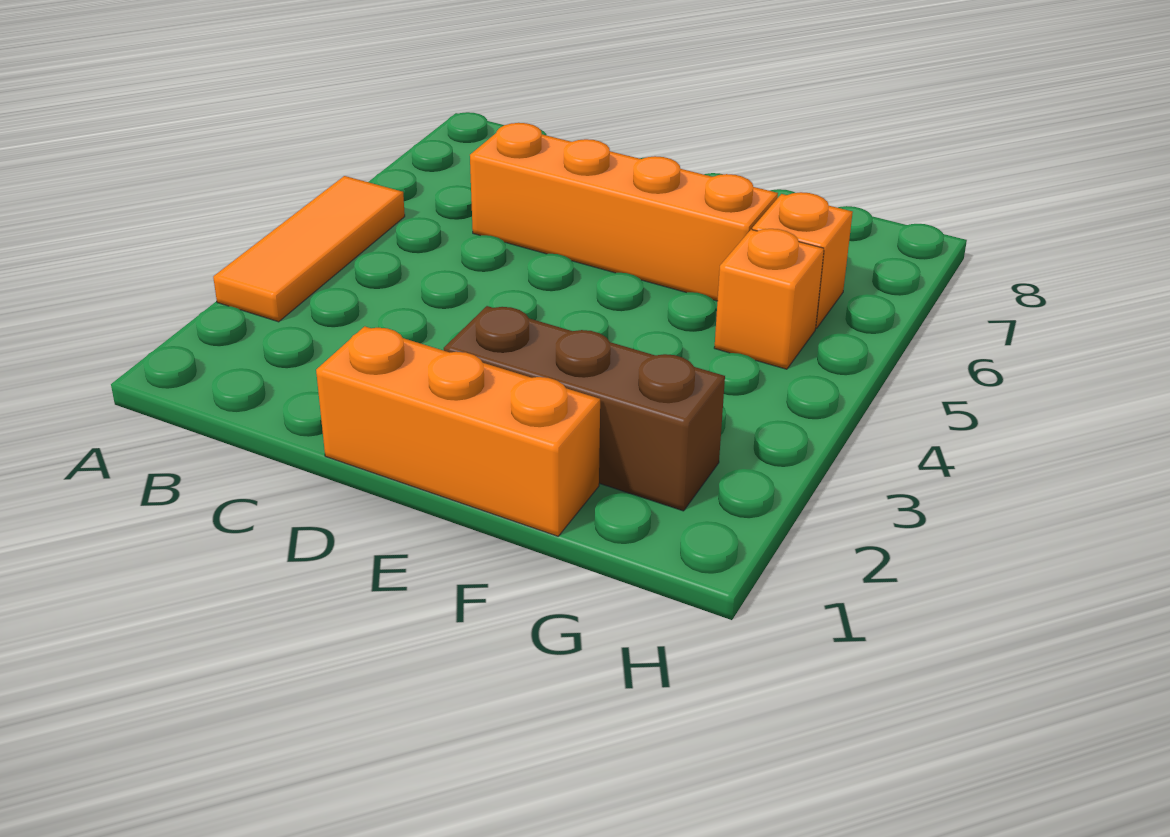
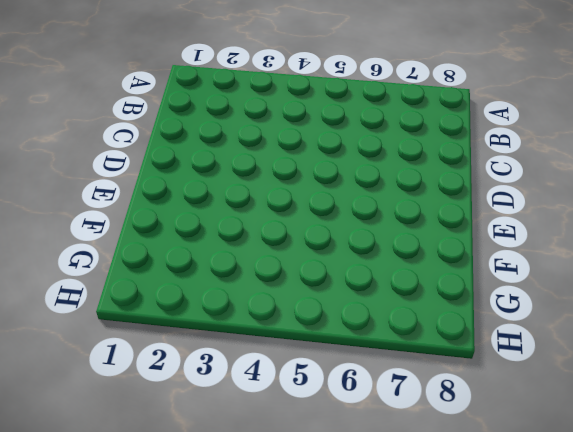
none -> orange 1x3 tile [213,176,405,322]
none -> orange 1x4 brick [470,123,778,301]

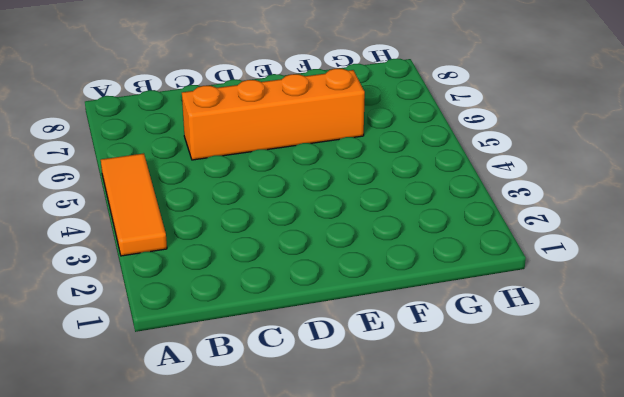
none -> orange 1x3 brick [316,326,600,536]
none -> brown 1x3 brick [444,306,725,511]

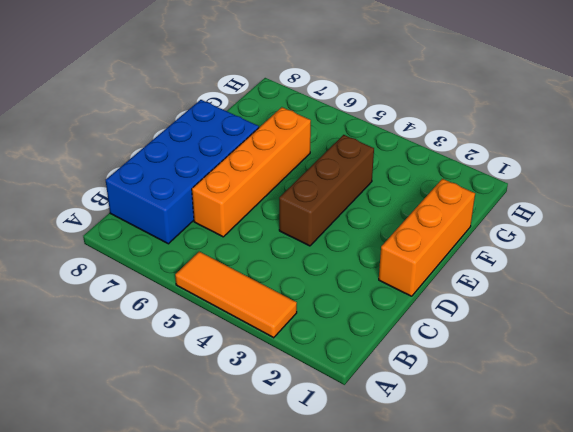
blue 2x4 brick [106,100,259,244] -> none
brown 1x3 brick [279,135,374,246] -> brown 1x3 brick moved to [444,306,725,511]
none -> orange 1x1 brick [714,229,824,369]
none -> orange 1x1 brick [752,192,853,328]

